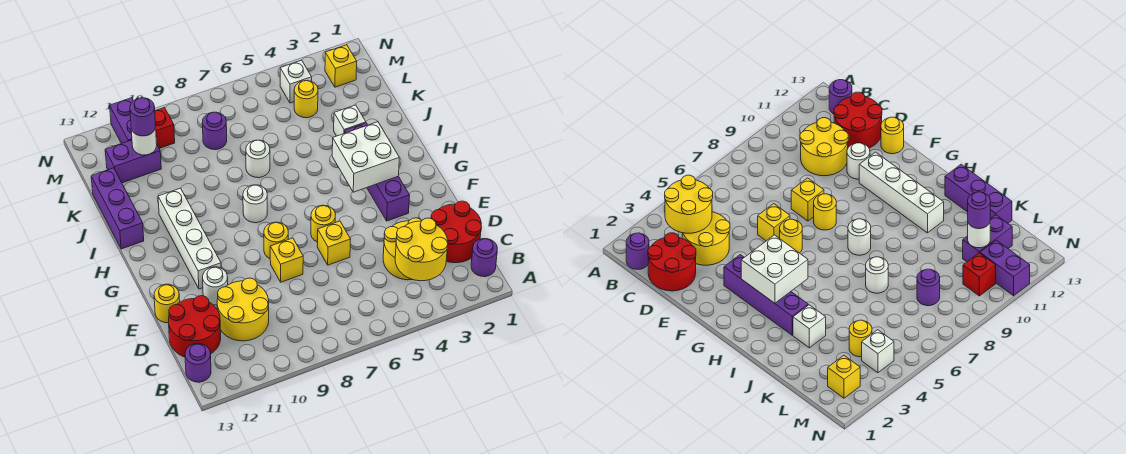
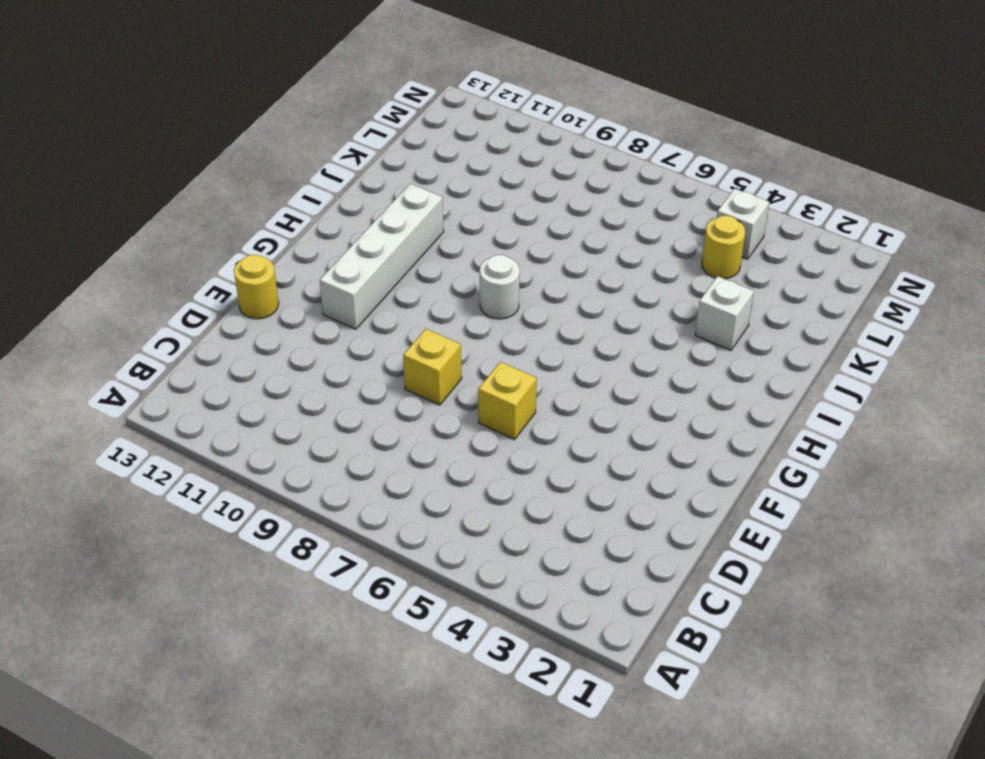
none -> purple 1x1 round brick [471,239,497,277]
none -> purple 1x1 round brick [185,344,211,382]
none -> red 2x2 round brick [431,201,482,263]

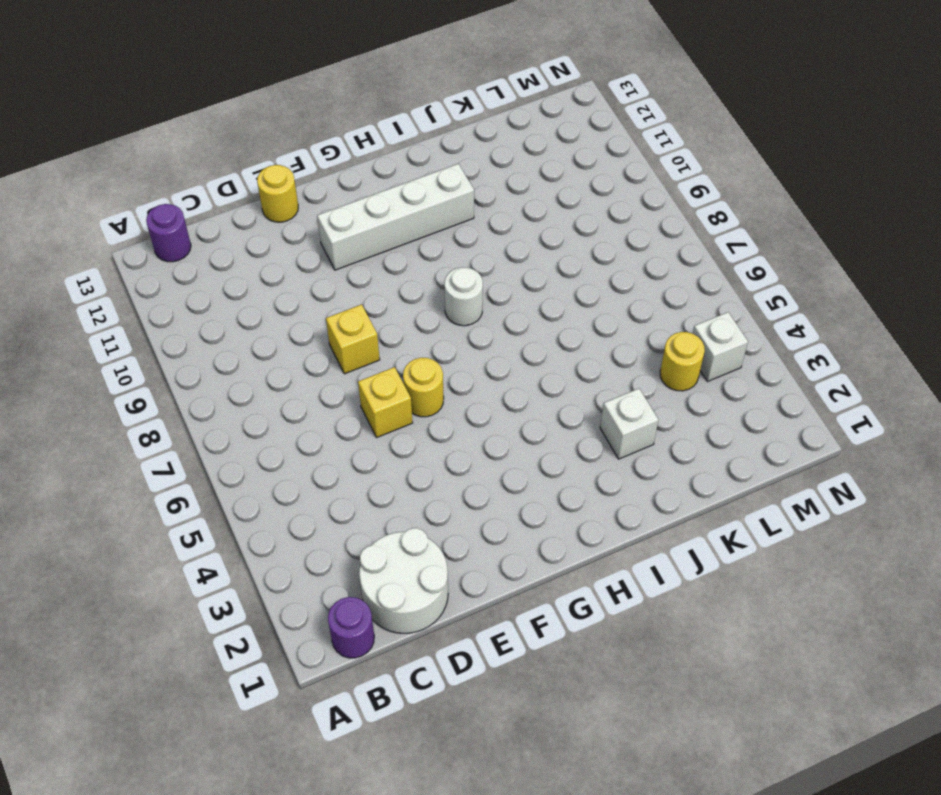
white 2x2 round brick [359,528,448,633] -> red 2x2 round brick [431,201,482,263]
none -> yellow 2x2 round brick [383,218,422,280]
none -> yellow 2x2 round brick [217,278,269,341]
none -> red 2x2 round brick [169,296,221,357]

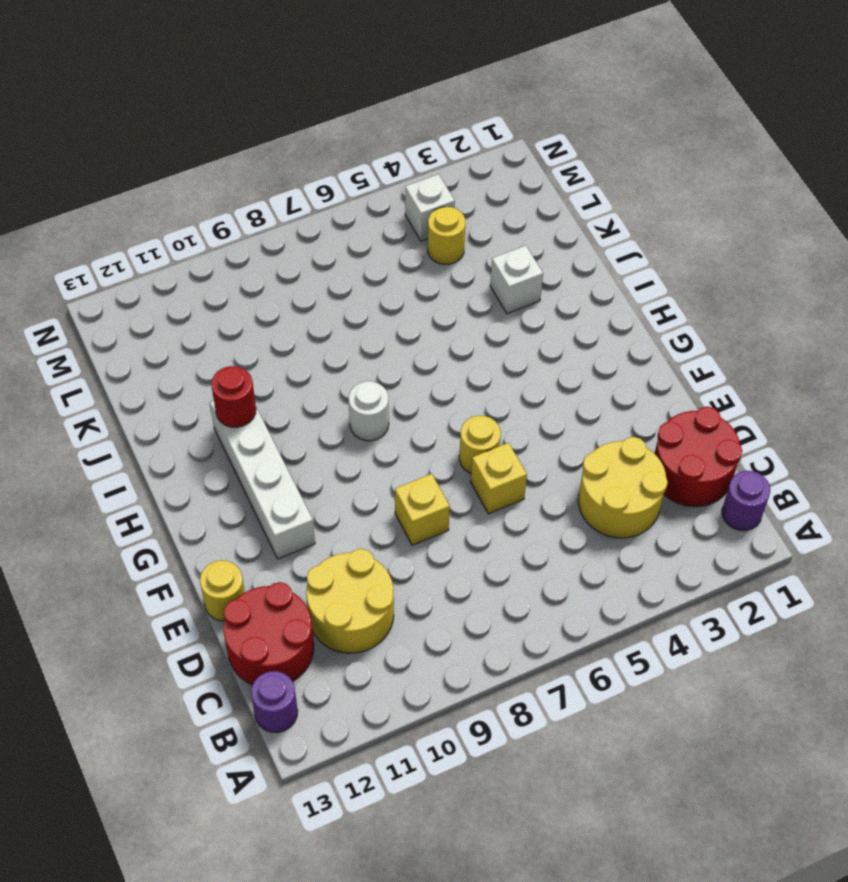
red 1x1 round brick [211,366,256,427] -> none
none -> white 1x1 round brick [203,267,228,305]
none -> purple 1x4 brick [345,123,410,221]
none -> yellow 1x1 round brick [264,222,288,259]

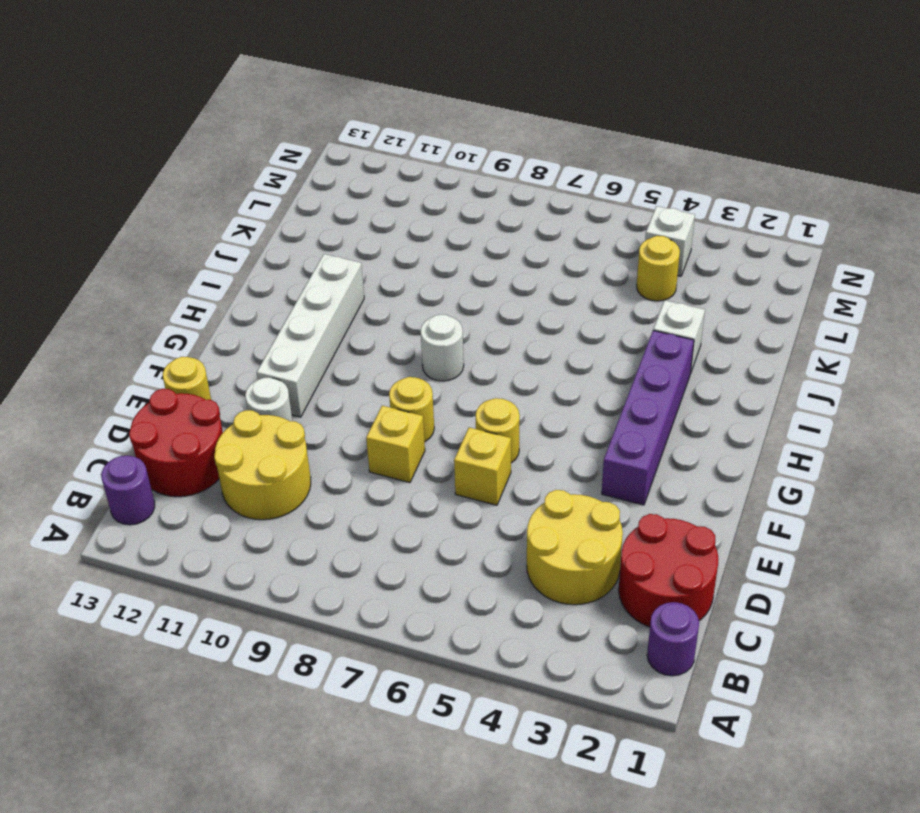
none -> purple 1x3 brick [91,168,144,249]
none -> white 1x1 round brick [246,140,270,178]
none -> purple 1x1 round brick [202,112,227,150]

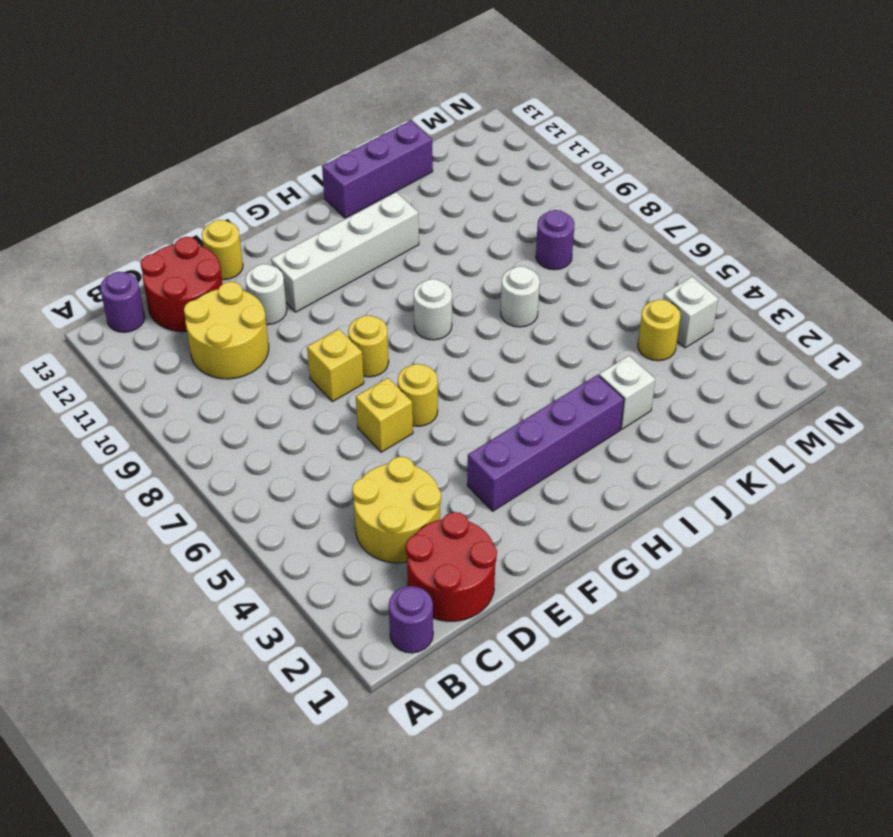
none -> purple 1x2 brick [105,140,161,183]
none -> yellow 1x1 brick [325,45,357,87]
none -> red 1x1 brick [155,108,175,148]

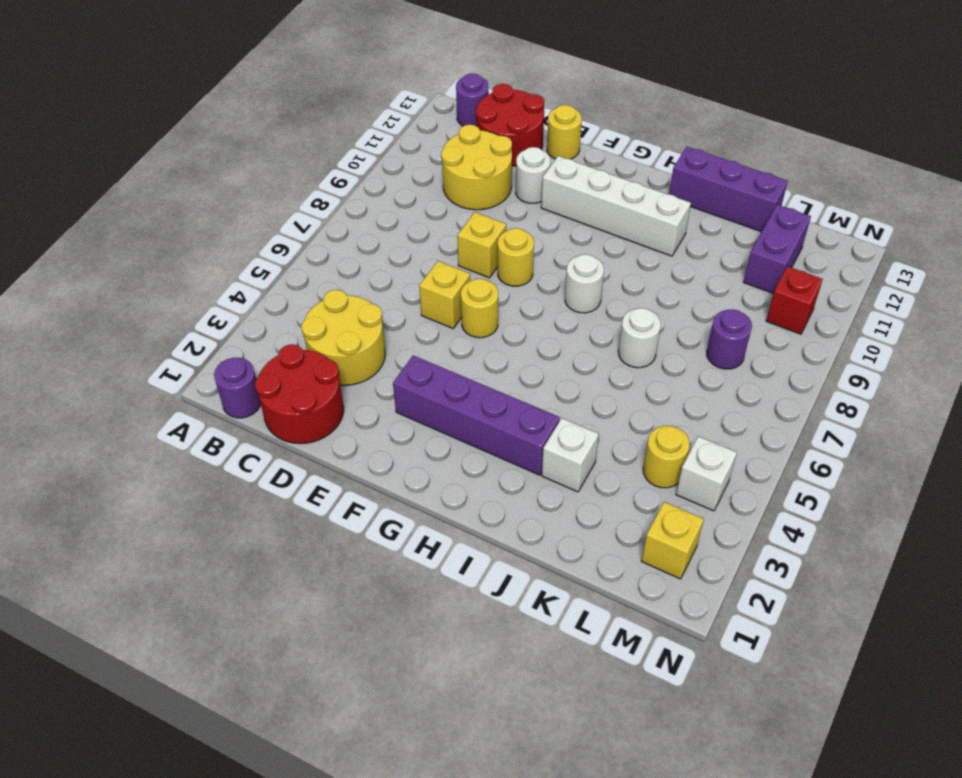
none -> purple 1x2 brick [110,98,133,143]
none -> yellow 2x2 round brick [395,218,448,281]
none -> white 2x2 brick [332,122,399,192]

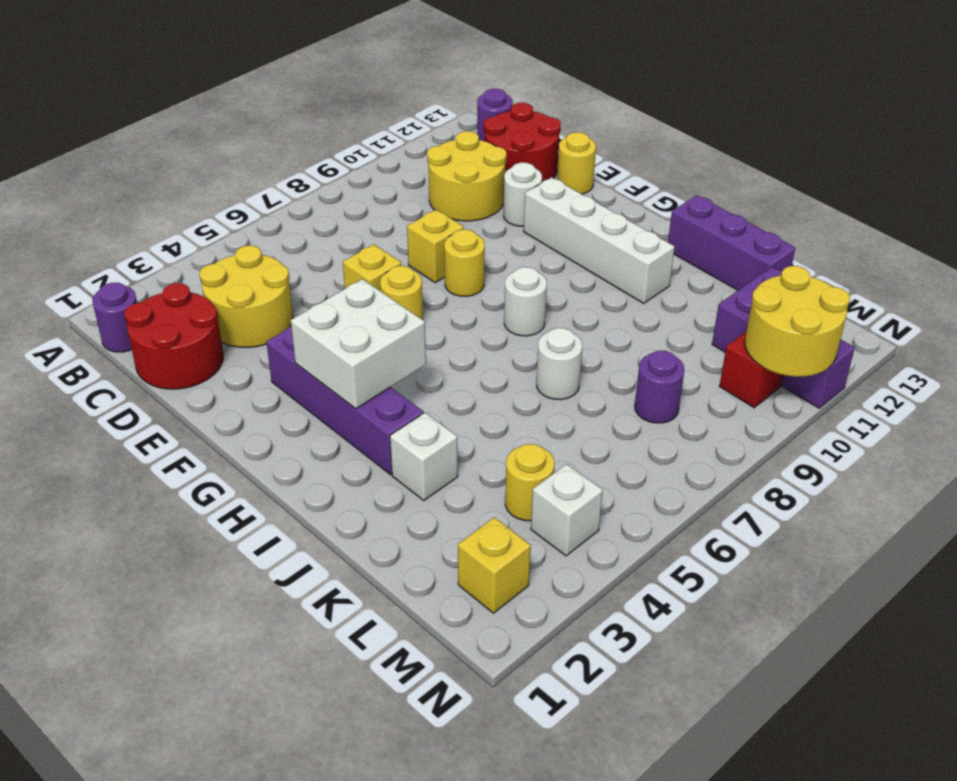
yellow 2x2 round brick [745,266,850,377] -> yellow 2x2 round brick moved to [395,218,448,281]
none -> white 1x1 round brick [131,126,157,155]
none -> purple 1x1 round brick [130,98,156,136]

